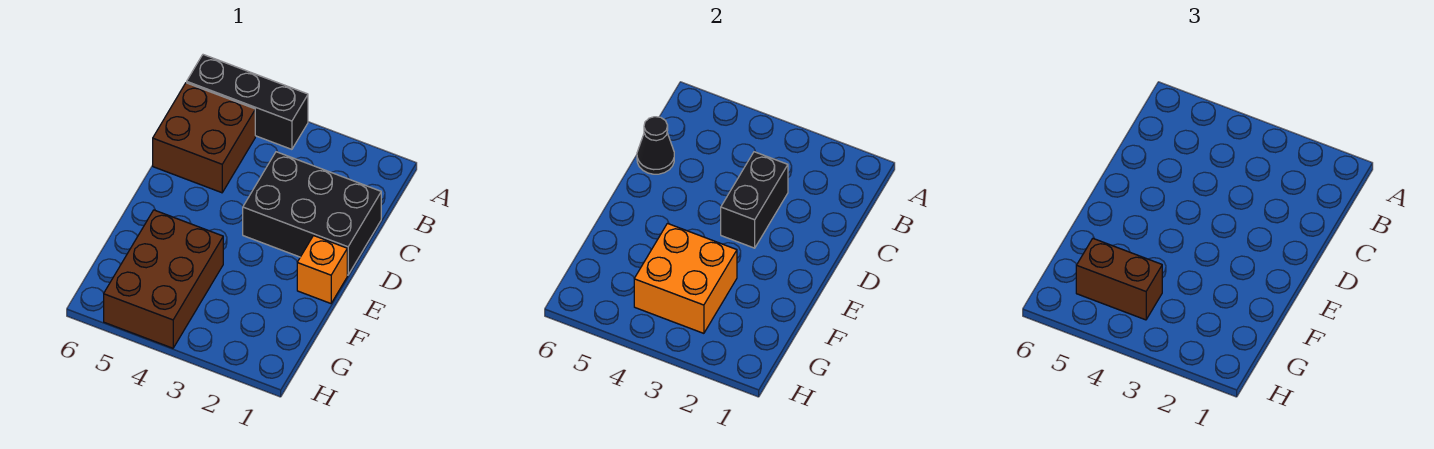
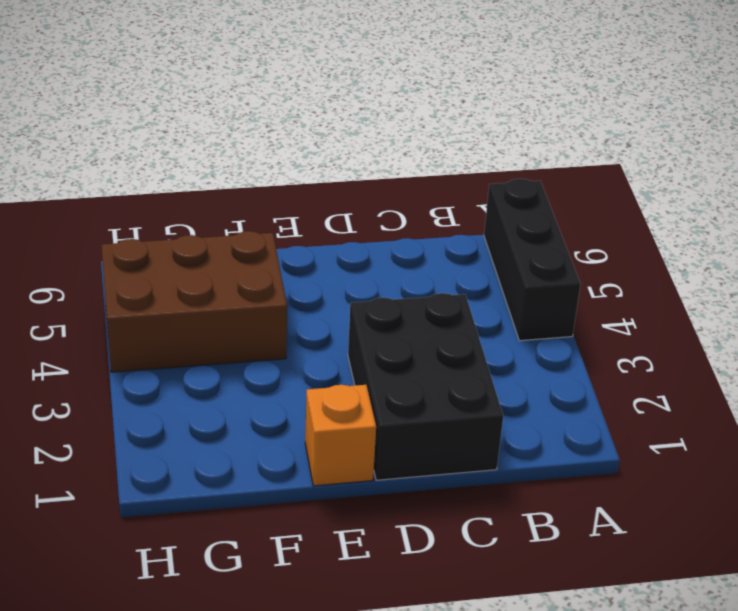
none -> brown 2x2 brick [153,83,255,193]
none -> black 1x2 brick [721,152,788,248]

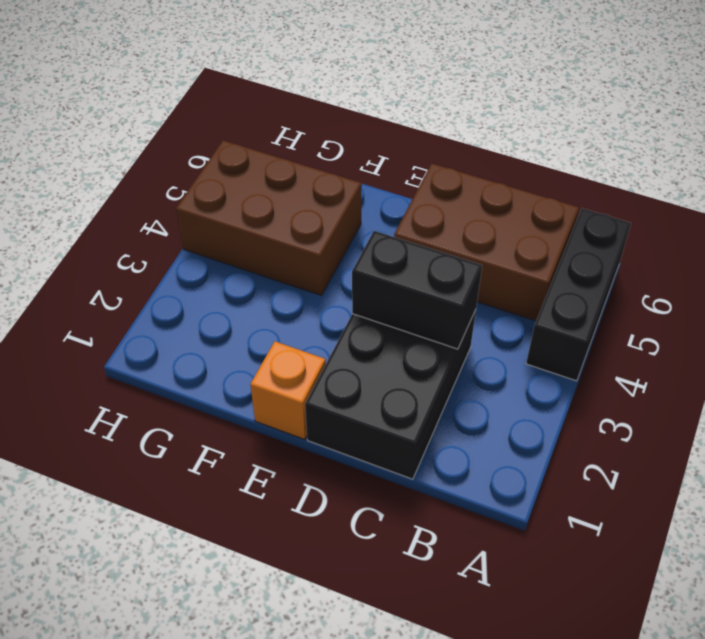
brown 2x3 brick [394,163,579,321] -> brown 2x2 brick [153,83,255,193]
none -> black 1x1 cone [637,117,674,174]
none -> orange 2x2 brick [634,224,737,333]

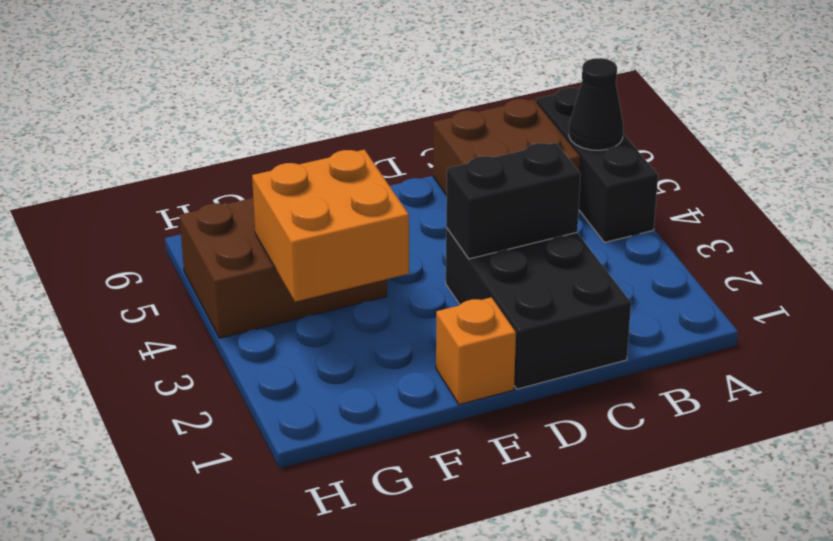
black 1x1 cone [569,58,623,150] -> black 1x1 cone moved to [637,117,674,174]
none -> brown 1x2 brick [1076,239,1162,320]

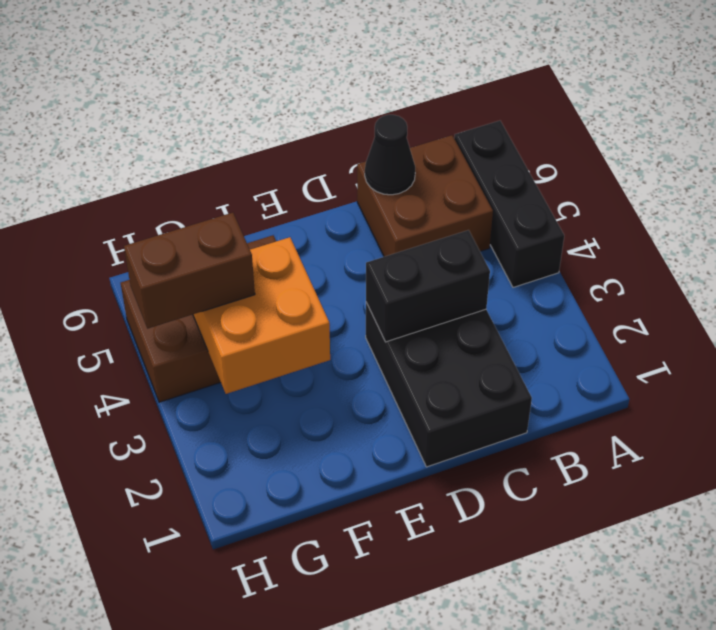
brown 1x2 brick [124,213,255,329] -> brown 1x2 brick turned to [1076,239,1162,320]
none -> orange 1x1 brick [297,236,347,303]

